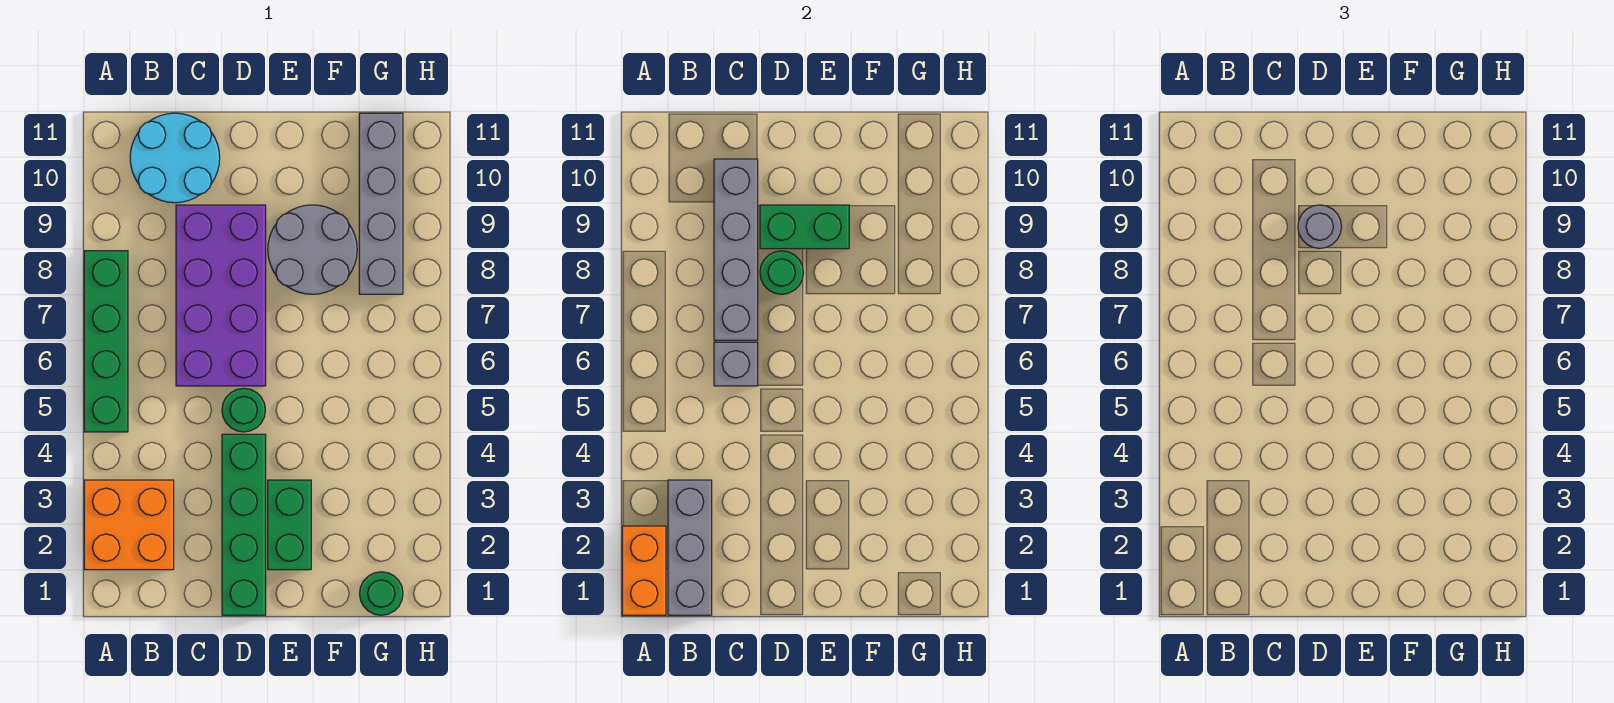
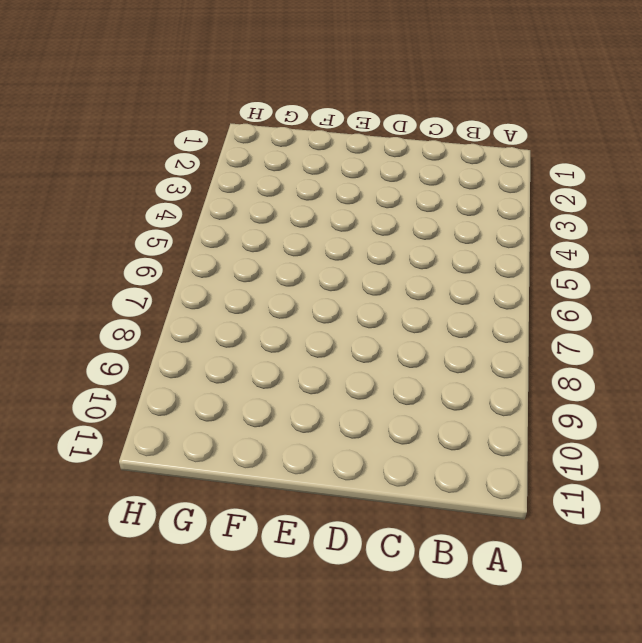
none -> orange 2x2 brick [84,480,174,570]
none -> green 1x4 brick [84,251,128,432]
none -> cyan 2x2 round brick [130,113,220,203]

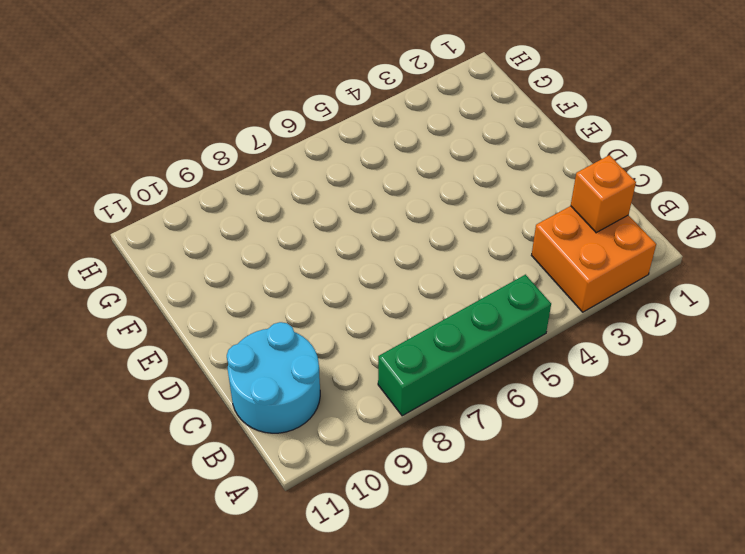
orange 1x1 brick [571,155,636,233] -> grey 1x3 brick [668,480,712,615]
none -> purple 2x4 brick [176,205,266,386]
none -> green 1x4 brick [222,434,266,615]
none -> green 1x1 round brick [222,388,265,432]

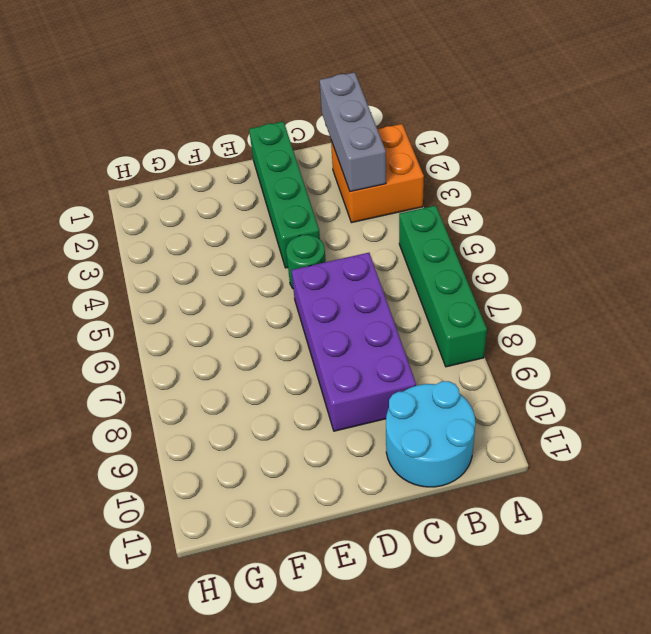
none -> green 1x2 brick [268,480,311,570]
none -> grey 2x2 round brick [268,205,357,294]
none -> green 1x1 round brick [359,572,403,615]

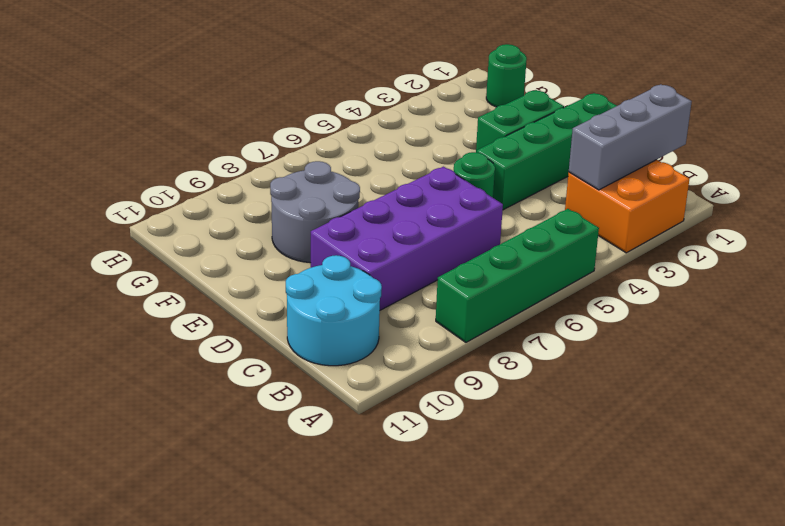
none -> grey 1x4 brick [359,113,403,294]
none -> orange 1x2 brick [622,526,666,615]
none -> grey 1x1 brick [714,342,758,386]

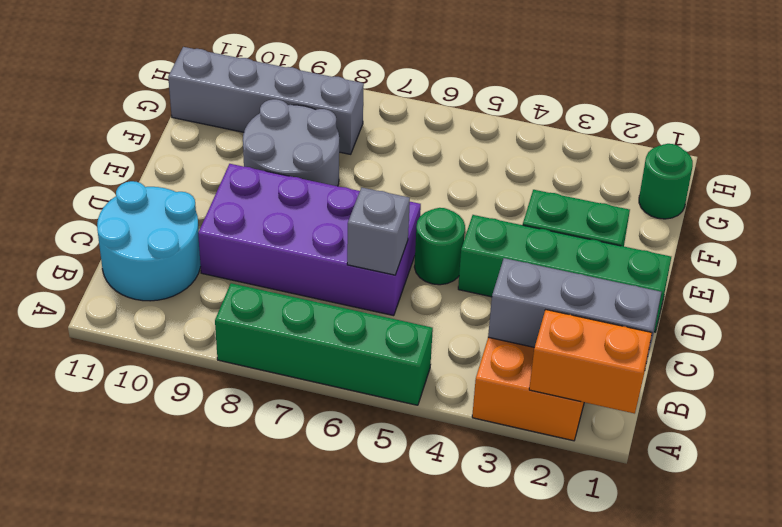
none -> grey 1x4 brick [714,159,758,340]
none -> green 1x1 round brick [760,251,804,294]
none -> green 1x2 brick [760,205,849,249]

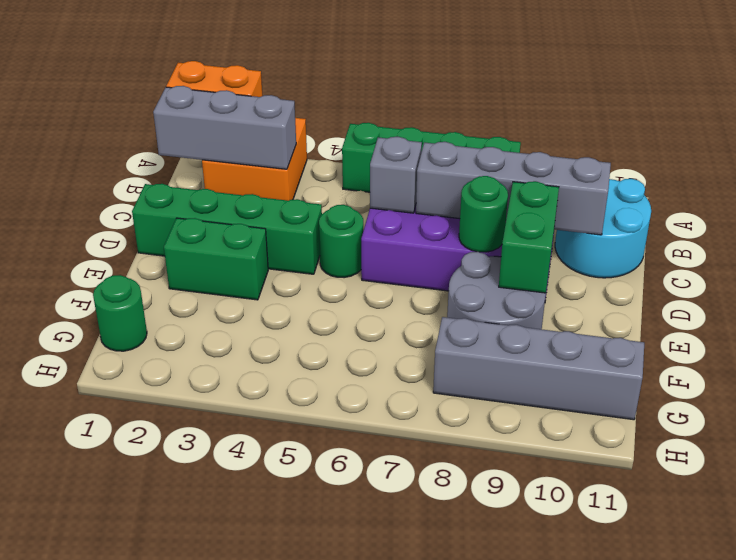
none -> grey 1x1 round brick [1298,205,1342,249]

